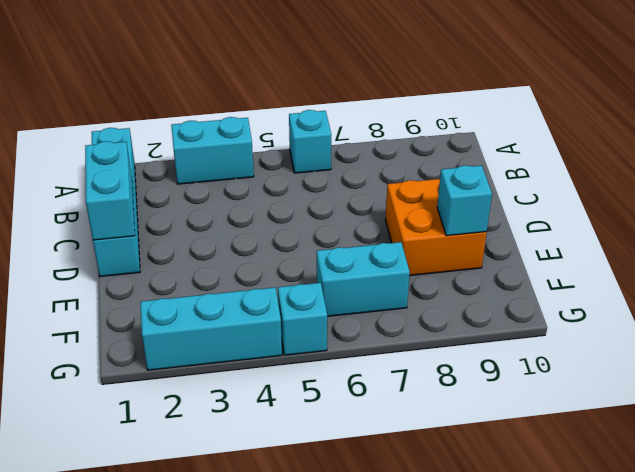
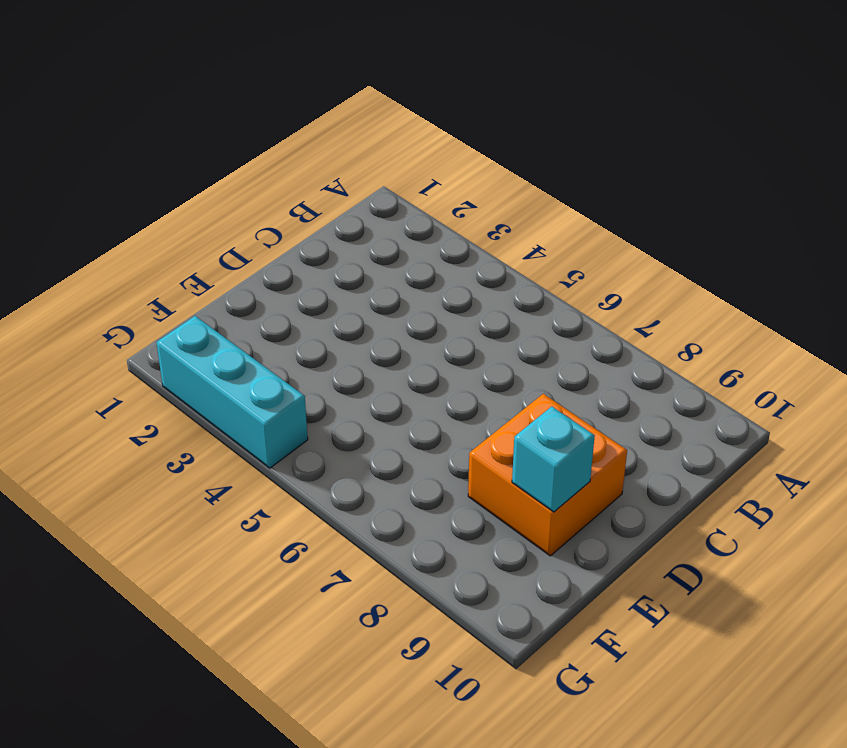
none -> cyan 1x4 brick [92,128,140,276]
none -> cyan 1x2 brick [171,117,254,184]

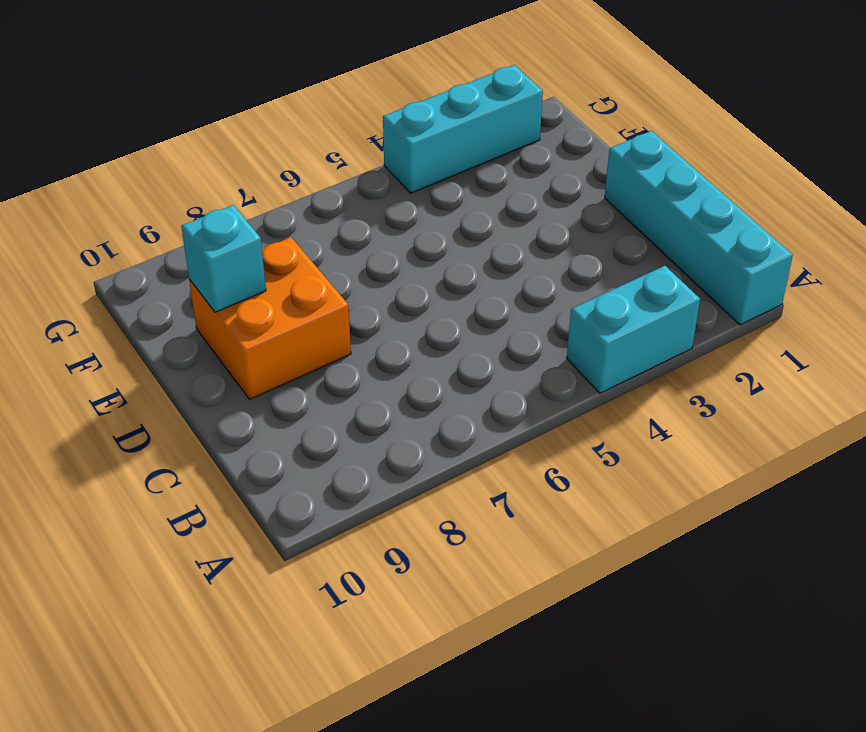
none -> cyan 1x1 brick [289,110,331,173]
none -> cyan 1x2 brick [317,242,410,316]

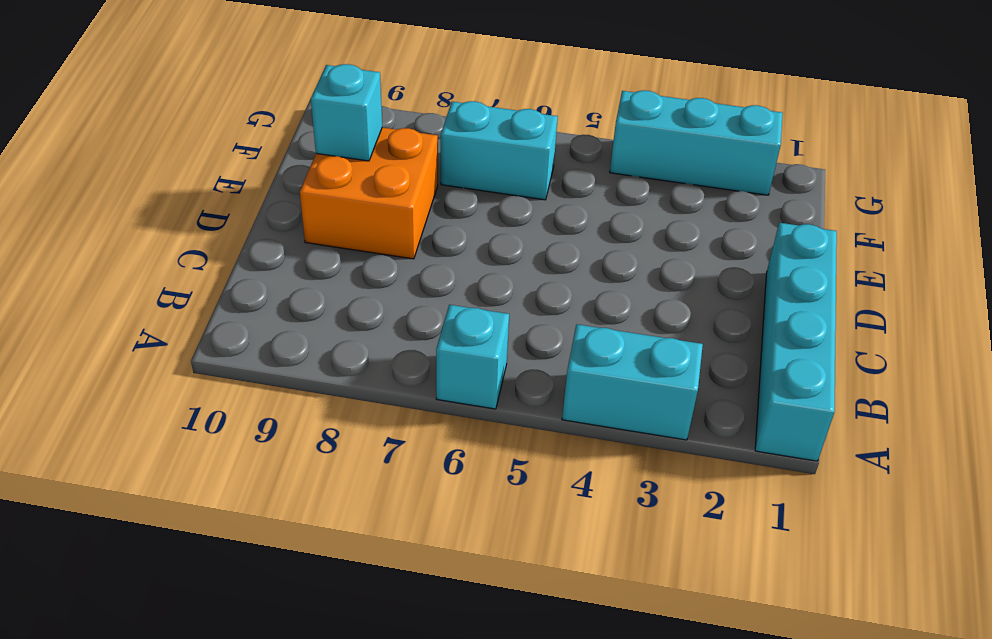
none -> cyan 1x1 brick [278,283,327,355]
none -> cyan 1x2 brick [85,141,135,240]

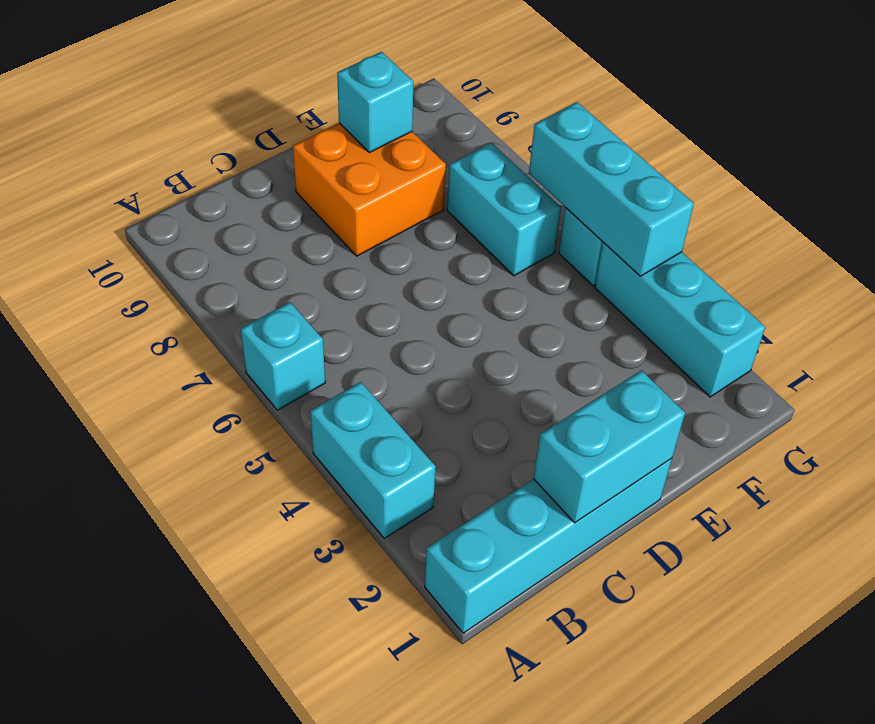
cyan 1x3 brick [529,102,694,276] -> none

